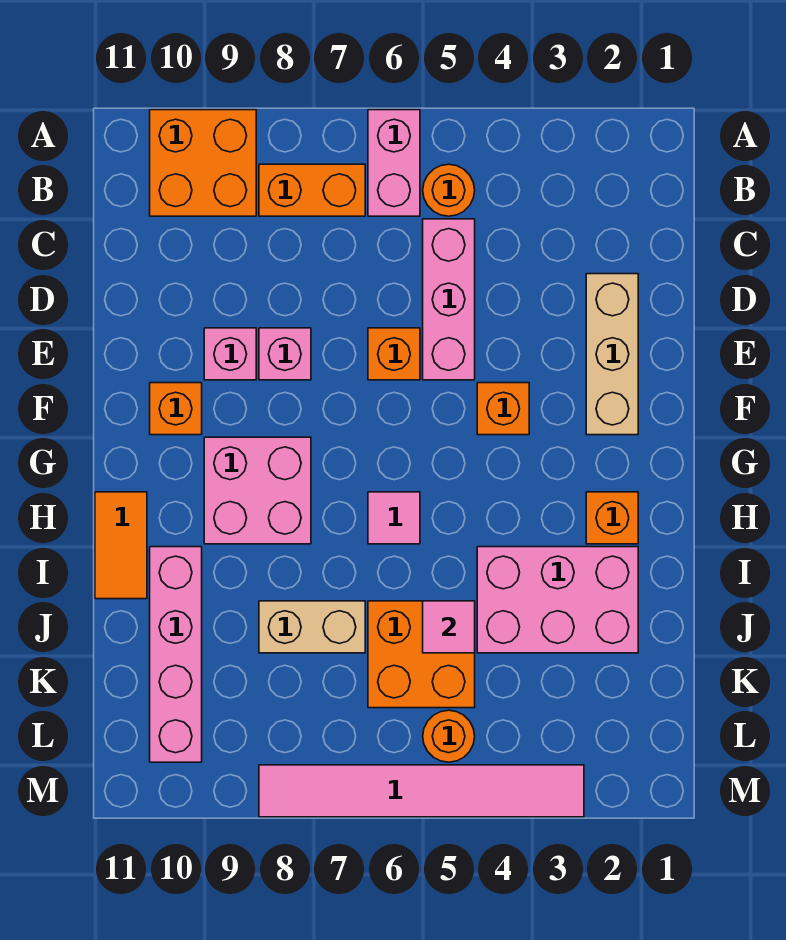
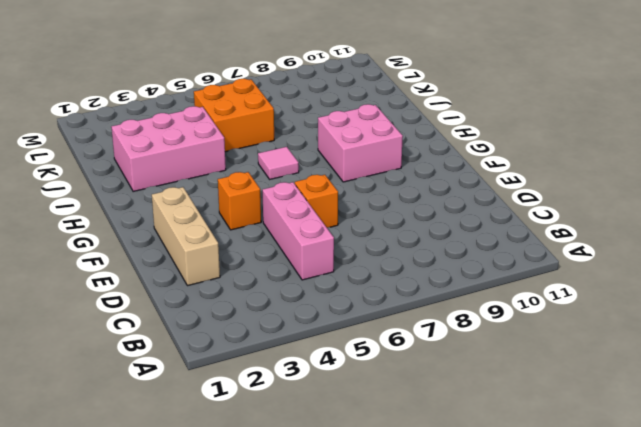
none -> pink 1x2 brick [368,110,420,216]
none -> orange 2x2 brick [150,110,256,216]
none -> orange 1x1 round brick [423,164,475,216]

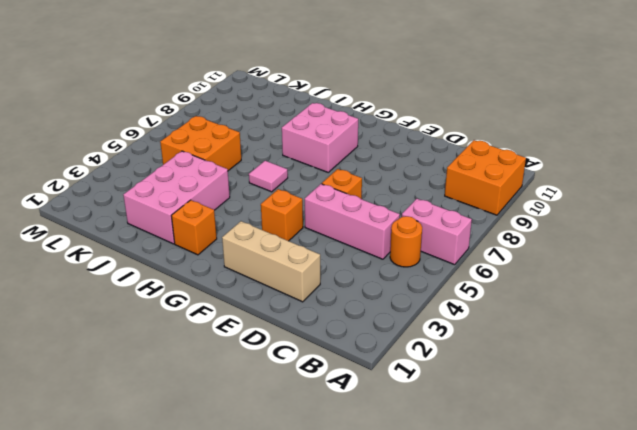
none -> orange 1x2 brick [259,164,365,216]
none -> pink 1x1 brick [259,328,311,380]
none -> pink 1x1 brick [204,328,256,380]

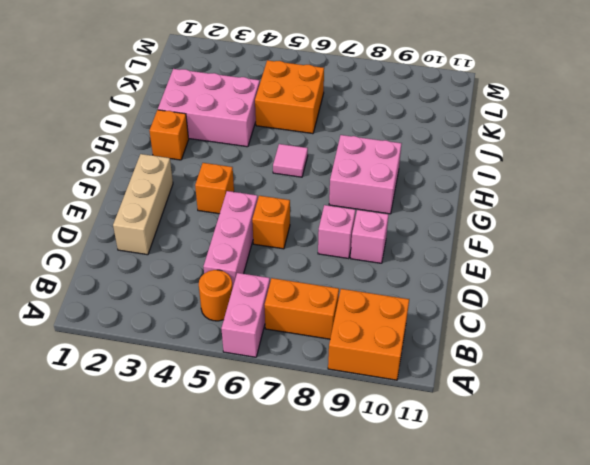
none -> orange 1x1 brick [150,383,202,435]
none -> orange 1x2 tile [95,492,147,599]
none -> pink 1x4 brick [150,547,202,762]

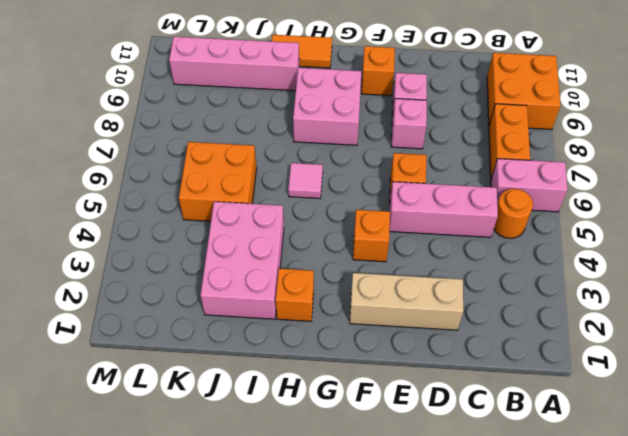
none -> tan 1x2 brick [259,601,365,653]
none -> orange 1x1 round brick [423,710,475,762]
none -> pink 1x6 tile [259,765,584,817]

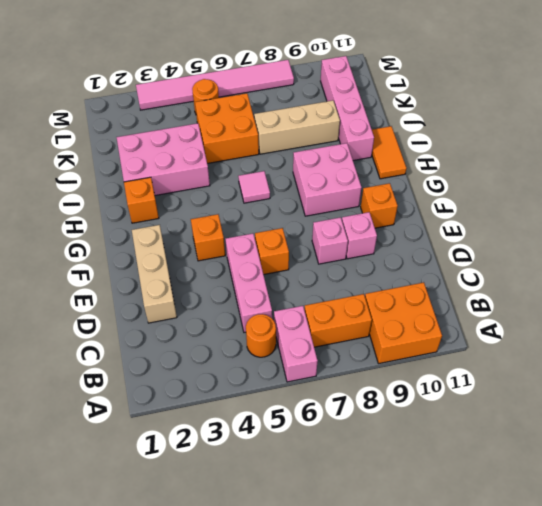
tan 1x3 brick [254,100,340,154] -> tan 1x2 brick [259,601,365,653]
none -> pink 1x1 tile [423,601,475,653]

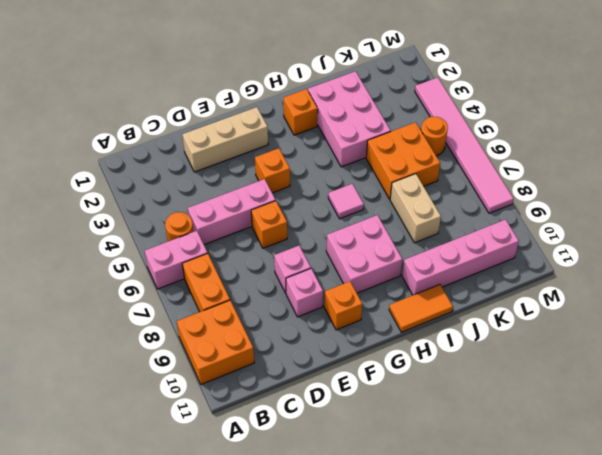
none -> pink 1x1 tile [423,601,475,653]

